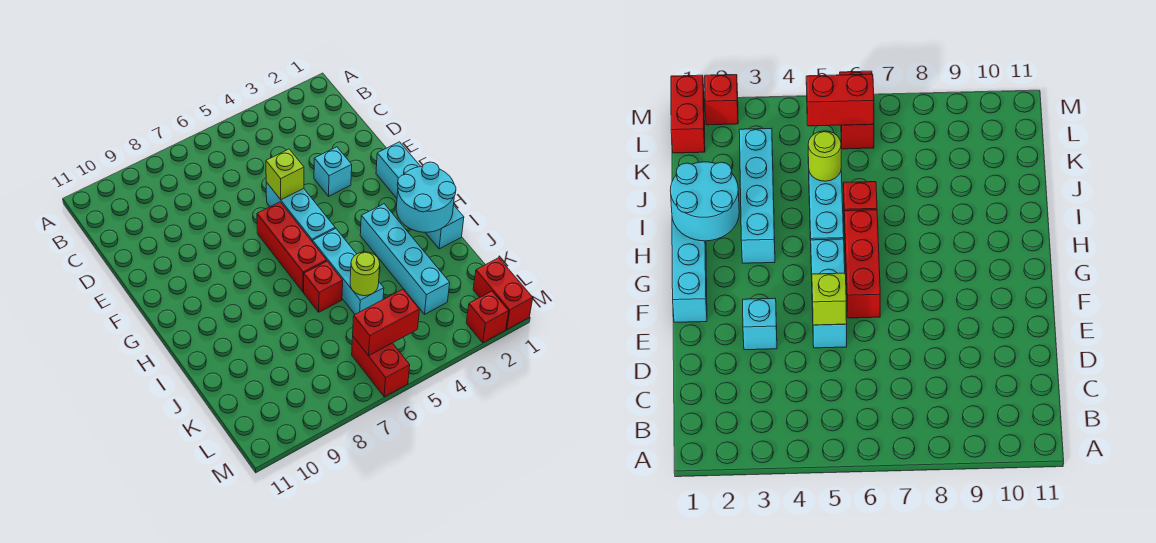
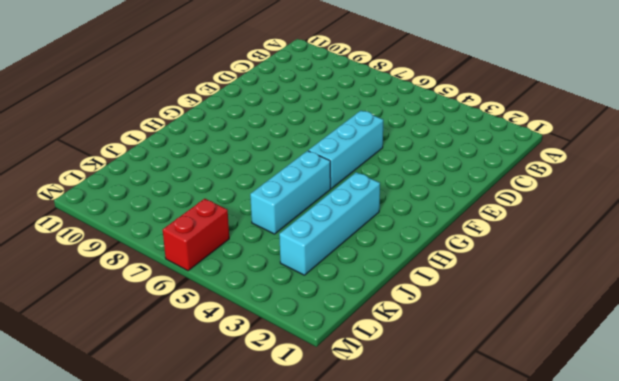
none -> cyan 1x1 brick [314,147,352,196]
none -> cyan 1x4 brick [376,142,464,249]
none -> red 1x3 brick [257,202,327,292]

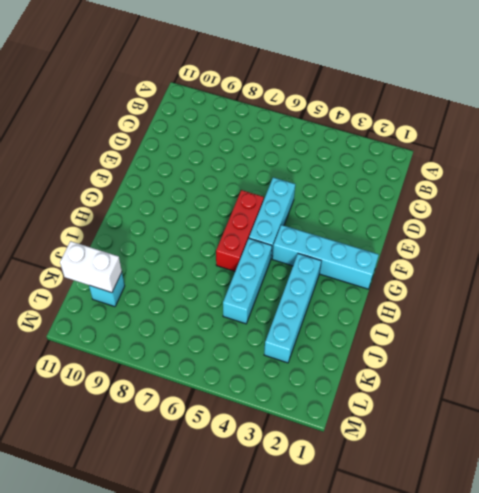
cyan 1x4 brick [272,225,379,289] -> cyan 1x4 brick turned to [376,142,464,249]
cyan 1x1 brick [89,273,125,307] -> cyan 1x1 brick moved to [314,147,352,196]
white 1x2 brick [60,241,122,293] -> none
none -> red 1x1 brick [304,261,343,312]
none -> red 1x2 brick [473,258,533,329]
none -> red 1x2 brick [352,337,410,397]

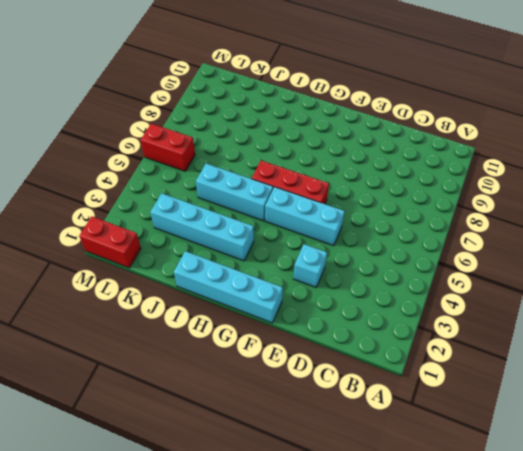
none -> red 1x1 brick [304,261,343,312]
none -> red 1x1 brick [466,291,509,343]
none -> lime 1x1 brick [266,149,304,200]

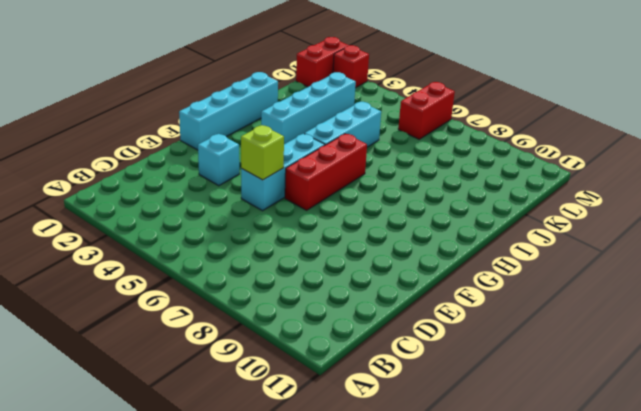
none -> red 1x1 brick [304,261,343,312]
none -> cyan 2x2 round brick [396,162,456,232]
none -> lime 1x1 round brick [350,252,380,296]

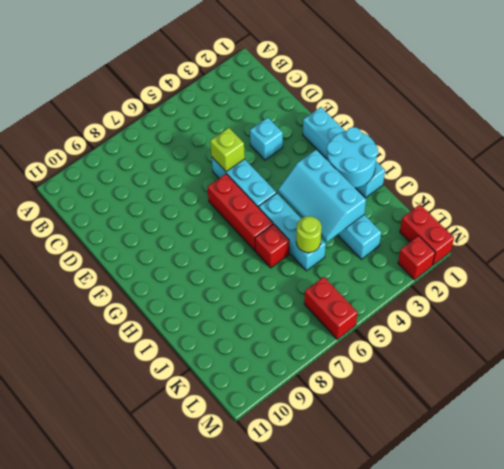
cyan 2x3 slope [278,150,366,242] -> none
none -> red 1x2 brick [353,289,419,356]

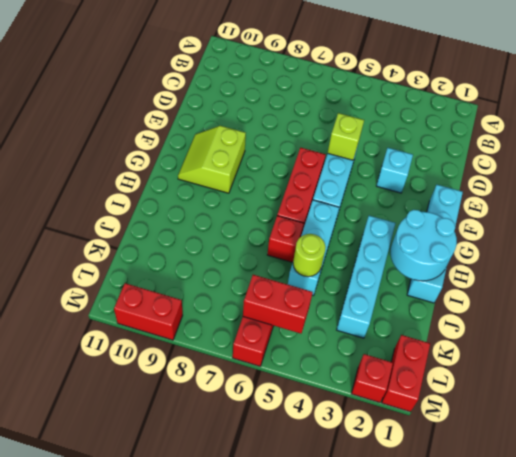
lime 2x2 slope [178,126,246,193] -> none
red 1x2 brick [114,283,183,340] -> none

